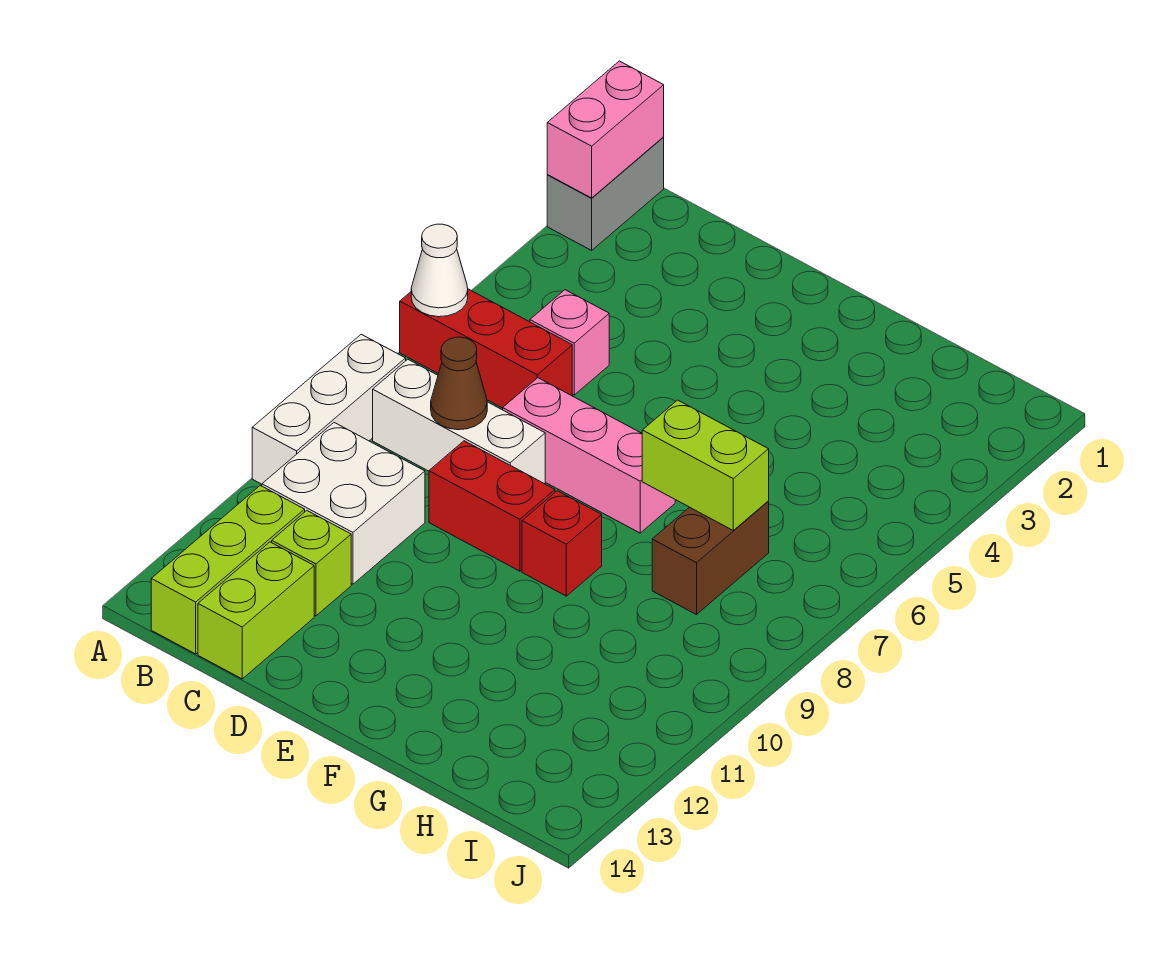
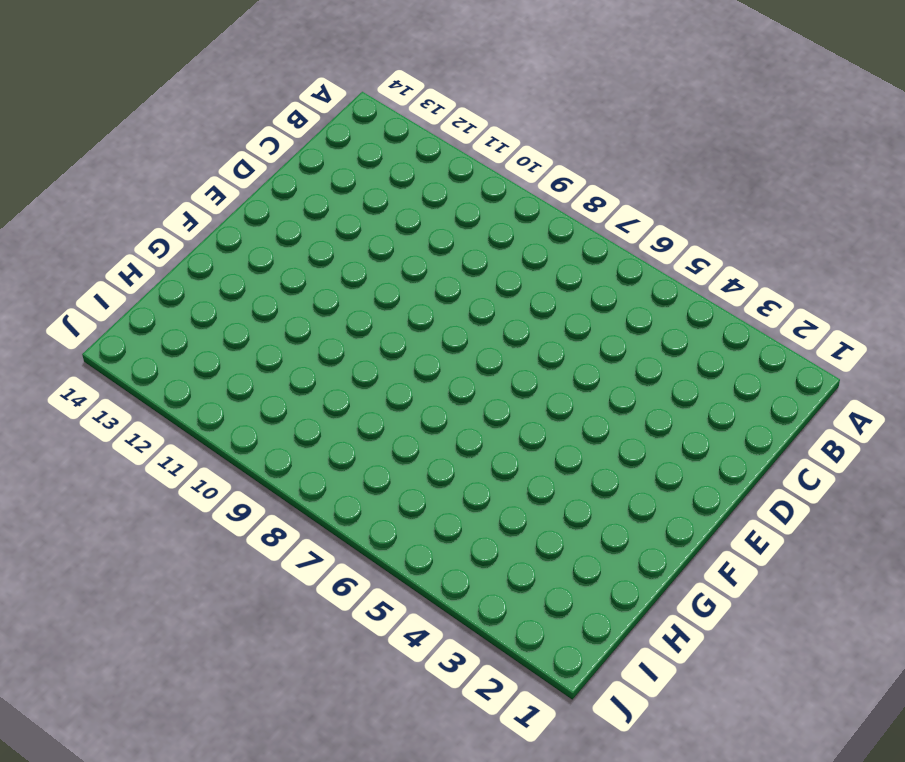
none -> grey 1x2 brick [547,137,664,250]
none -> red 1x3 brick [400,289,572,408]
none -> white 1x3 brick [252,334,406,484]

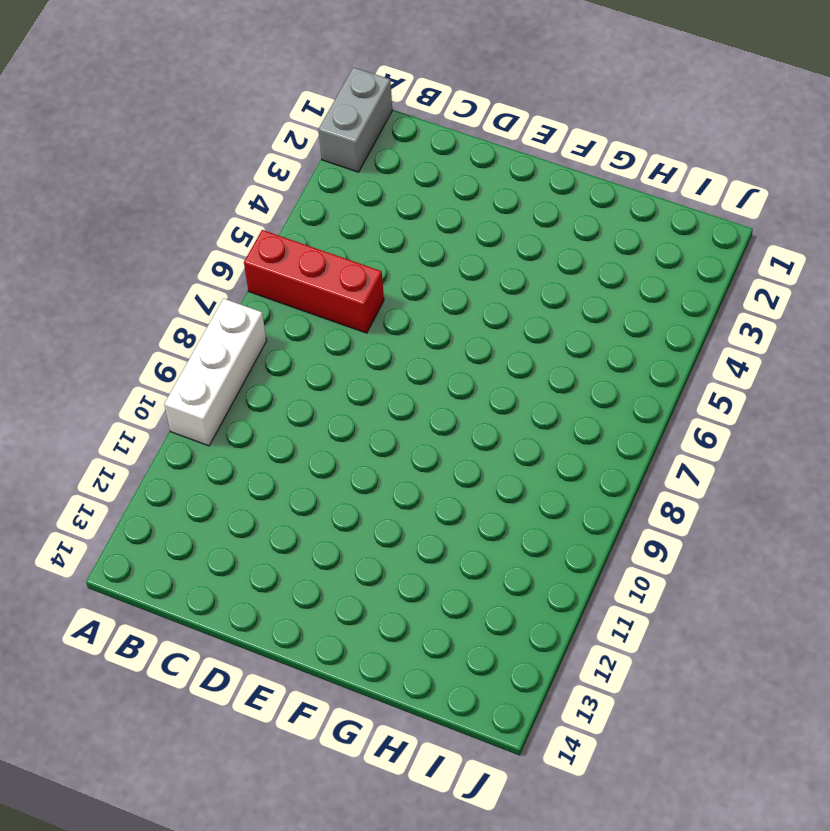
none -> white 1x3 brick [373,359,545,484]
none -> white 2x2 brick [262,423,425,584]
none -> lime 1x3 brick [151,485,305,654]

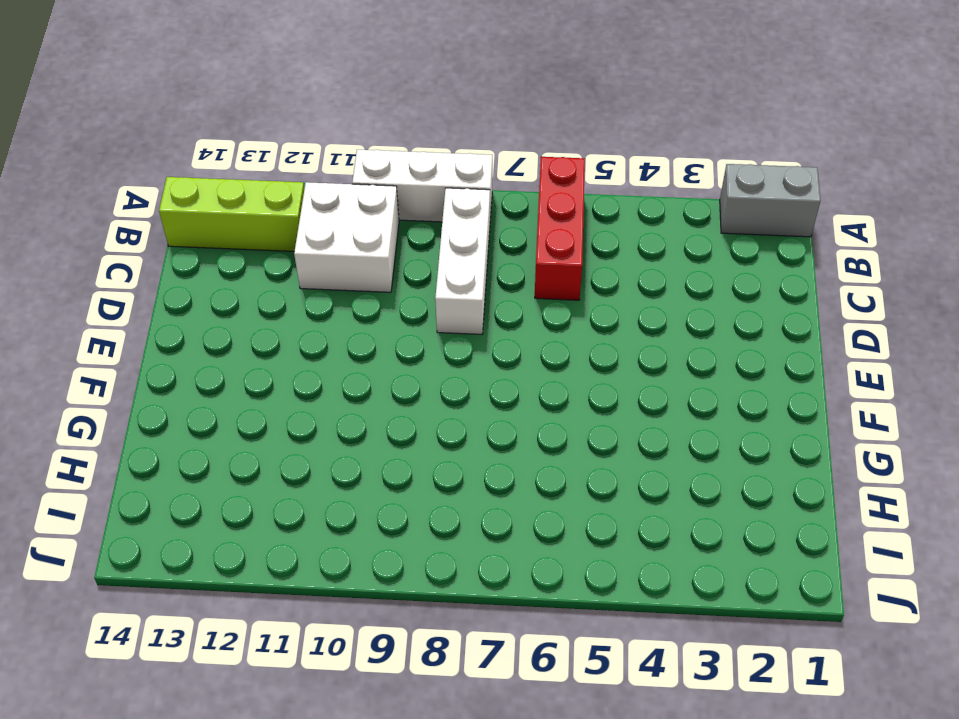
none -> pink 1x1 brick [530,290,609,395]
none -> lime 1x1 brick [272,511,351,616]
none -> lime 1x2 brick [198,542,314,679]

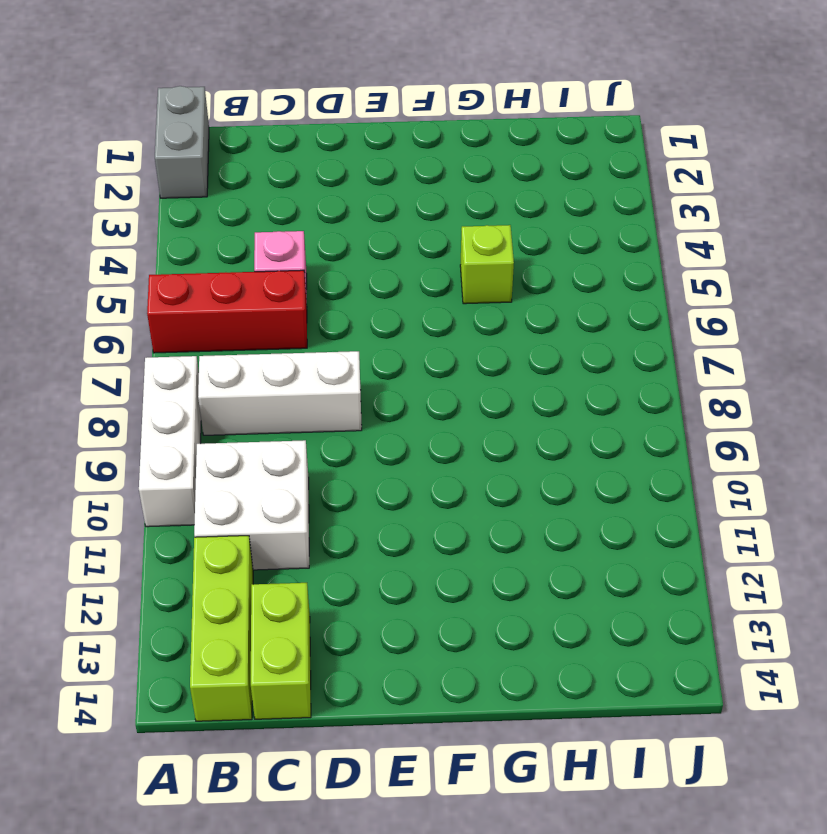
lime 1x1 brick [460,225,514,304] -> lime 1x1 brick moved to [272,511,351,616]
none -> pink 1x3 brick [503,378,675,533]
none -> red 1x2 brick [429,441,555,571]
none -> red 1x1 brick [522,491,602,596]

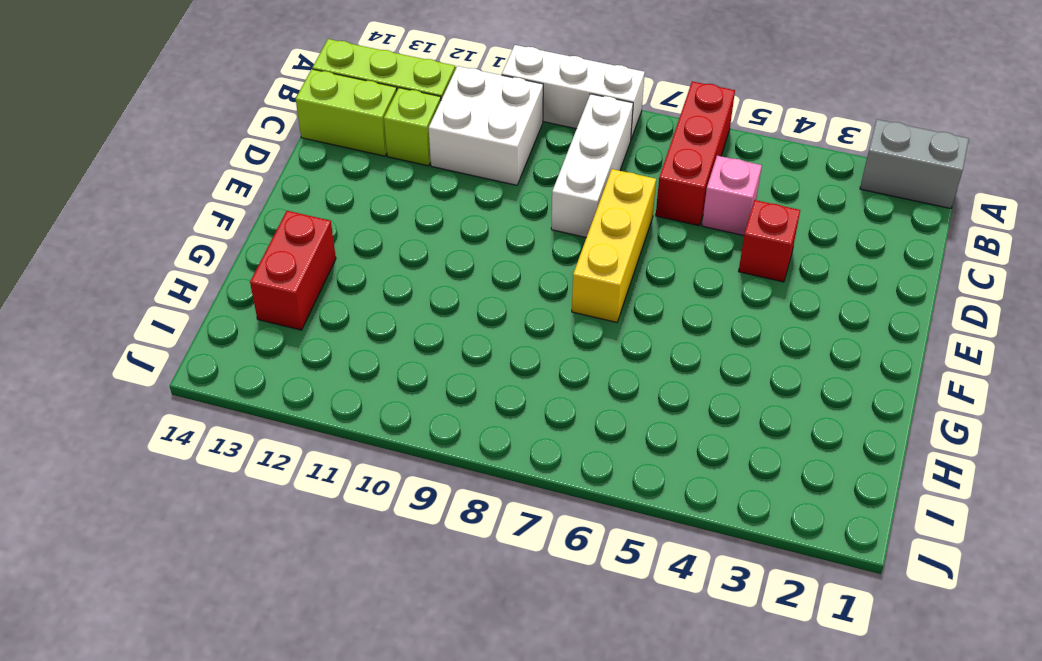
red 1x1 brick [739,200,800,282] -> red 1x1 brick moved to [522,491,602,596]
yellow 1x3 brick [572,169,656,322] -> pink 1x3 brick [503,378,675,533]
red 1x2 brick [250,211,336,330] -> red 1x2 brick moved to [429,441,555,571]
none -> brown 1x2 brick [652,502,769,615]
none -> pink 1x2 brick [547,61,664,198]
none -> white 1x1 cone [411,224,468,317]

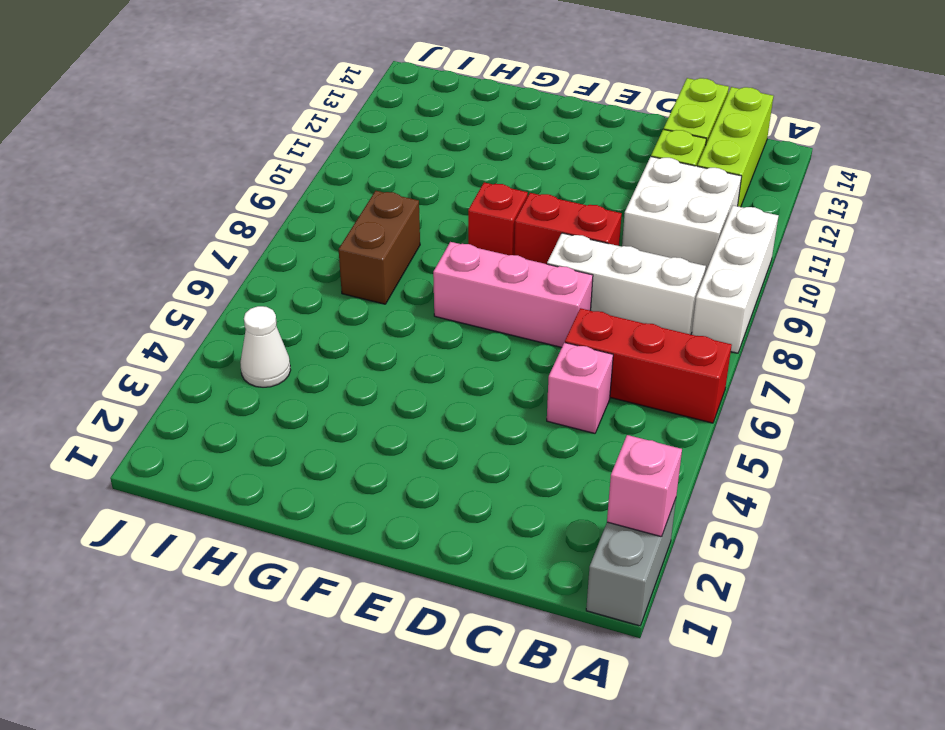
pink 1x1 brick [607,435,682,537] -> pink 1x2 brick [547,61,664,198]
white 1x1 cone [240,306,291,387] -> white 1x1 cone moved to [411,224,468,317]
none -> brown 1x1 cone [431,337,487,430]
none -> lime 1x2 brick [642,400,769,530]

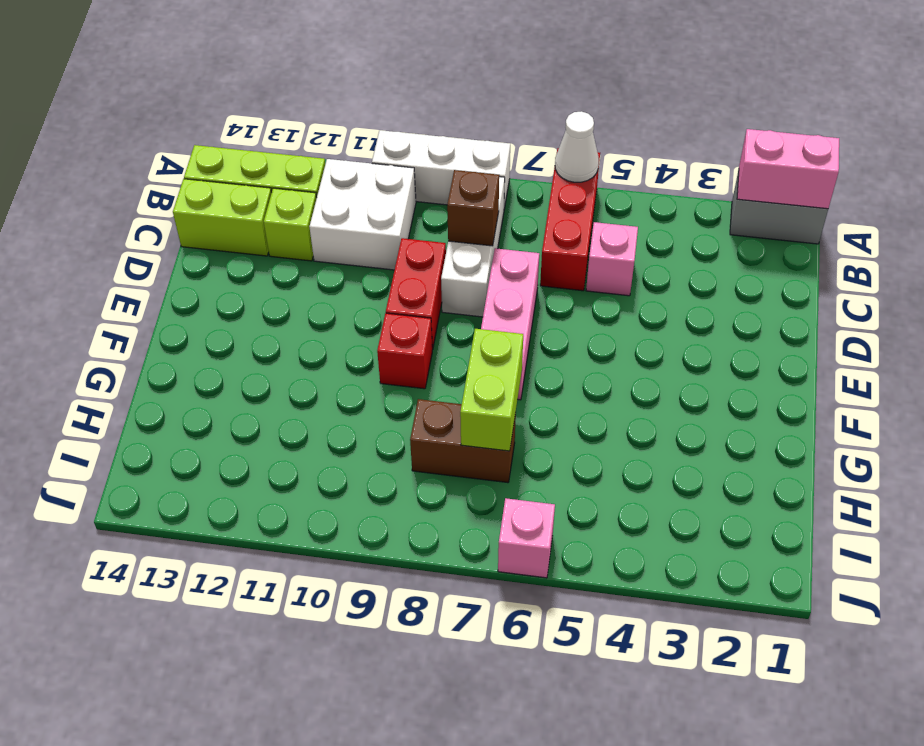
brown 1x1 brick [447,170,499,246] -> brown 1x1 cone [431,337,487,430]
pink 1x1 brick [498,498,555,578] -> none

